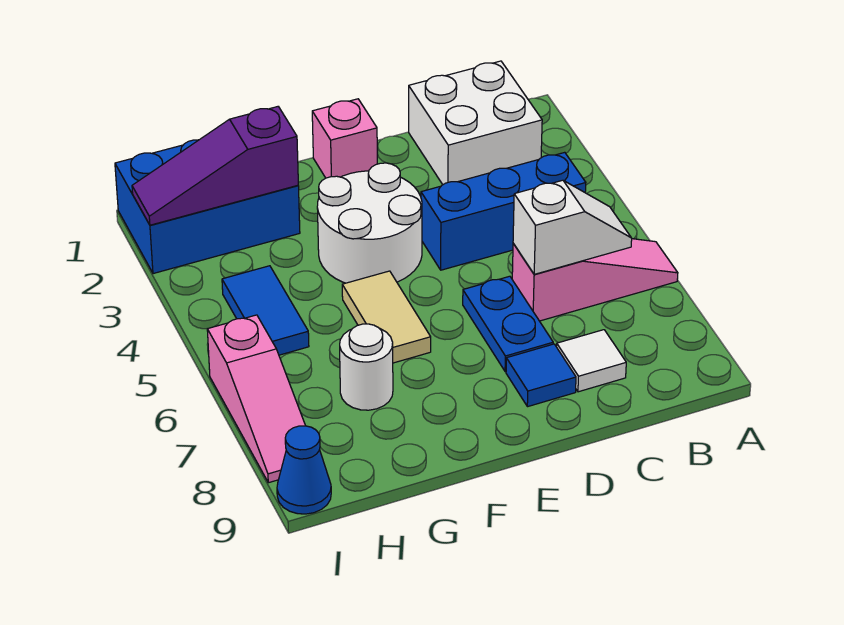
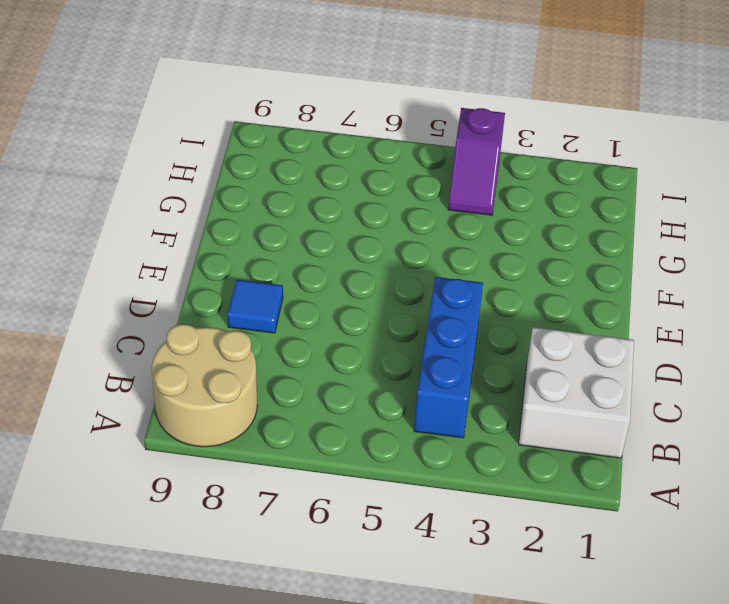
tan 2x2 round brick [152,324,257,447] -> none
purple 1x2 slope [448,108,505,215] -> blue 1x2 tile [222,266,309,355]
none -> pink 1x3 slope [512,239,678,321]
none -> white 1x1 tile [557,330,626,392]
none -> blue 1x2 plate [463,276,553,372]

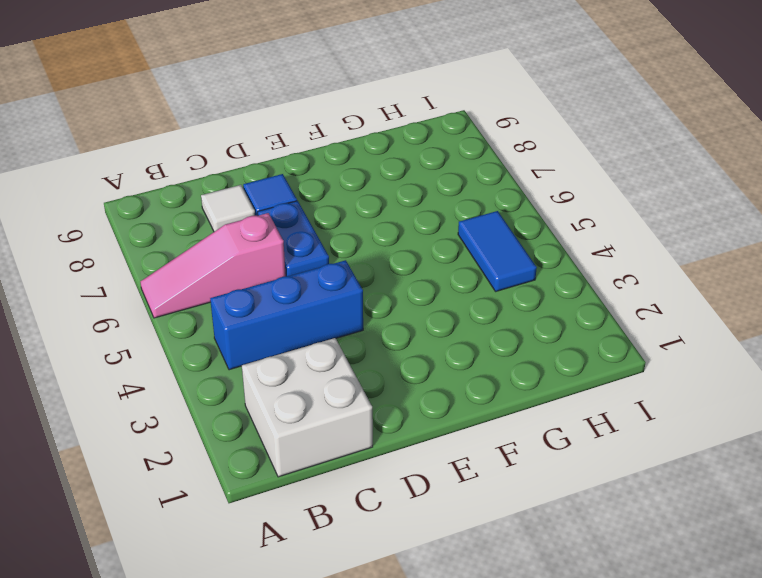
none -> pink 1x1 brick [312,99,377,178]
none -> white 2x2 round brick [317,163,422,283]
none -> tan 1x2 tile [342,271,431,363]

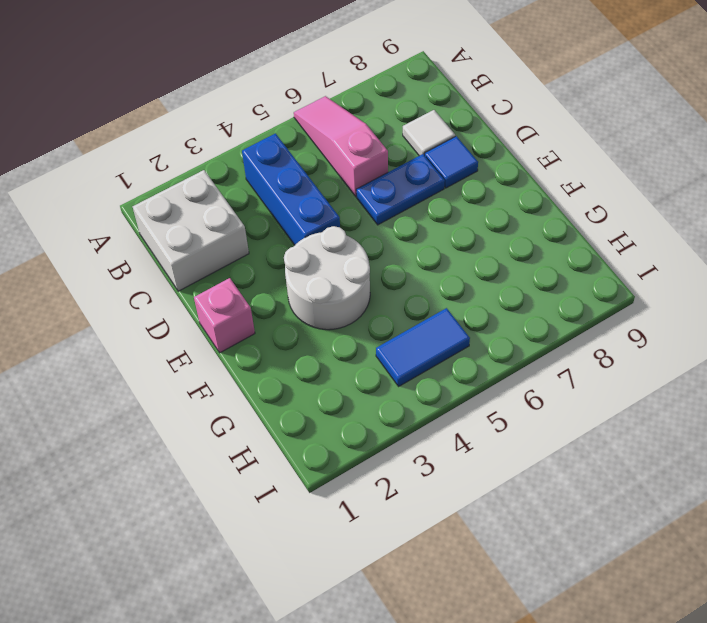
none -> tan 1x2 tile [342,271,431,363]
none -> blue 2x3 brick [115,140,300,274]
none -> white 1x1 round brick [340,324,393,410]

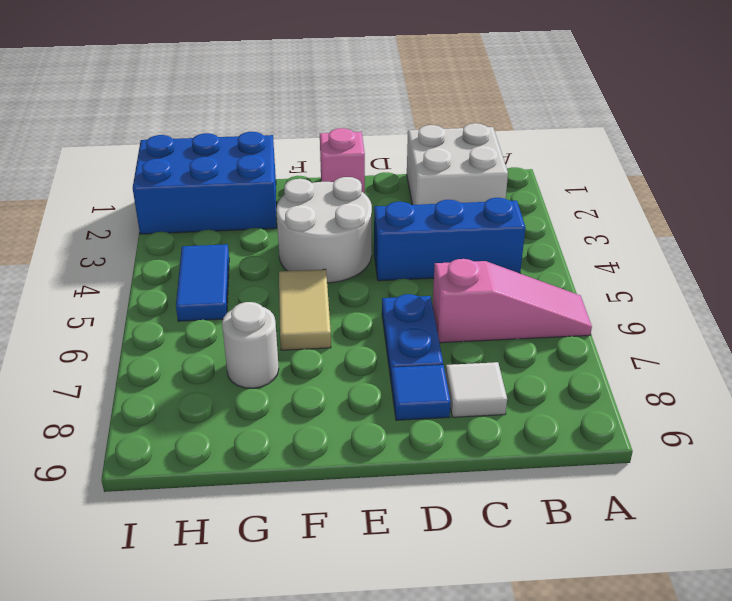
none -> pink 1x3 slope [207,315,305,483]
none -> blue 1x1 cone [277,426,331,514]
none -> white 1x2 slope [513,180,632,274]

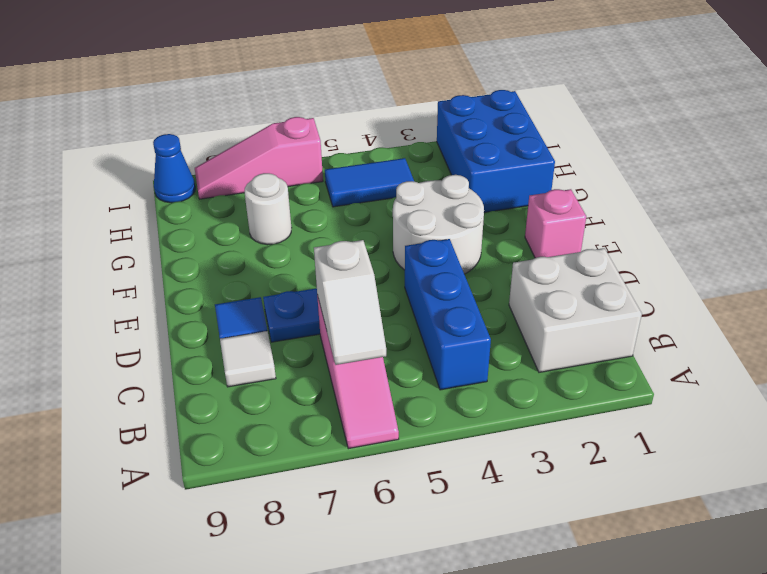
none -> tan 1x2 tile [342,271,431,363]
none -> purple 1x3 slope [132,107,298,225]

